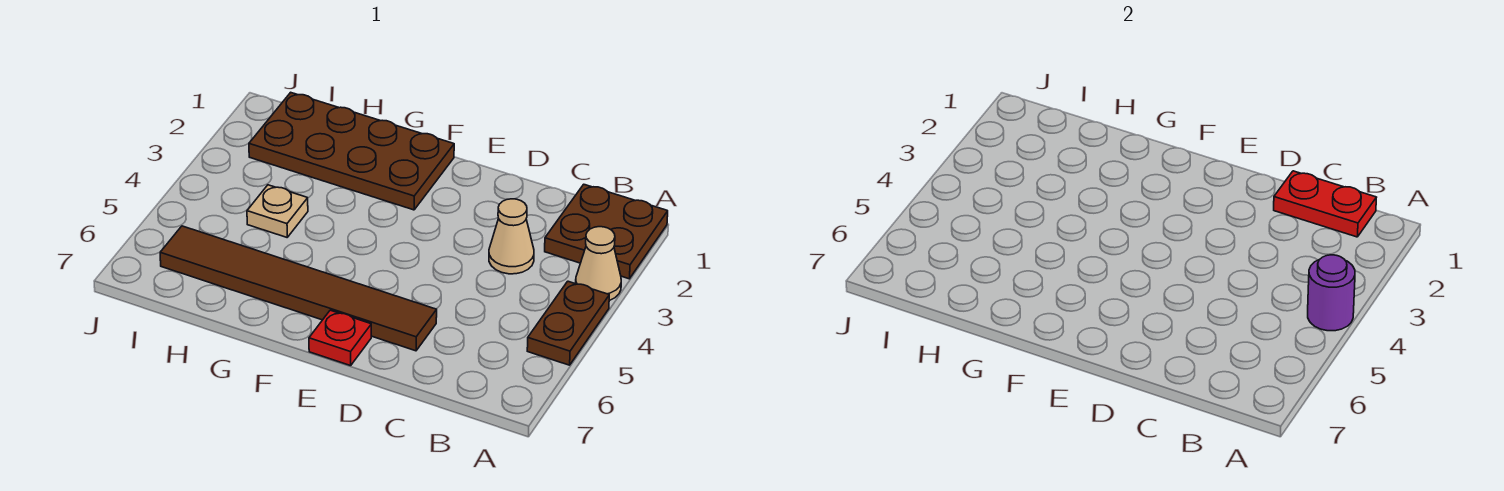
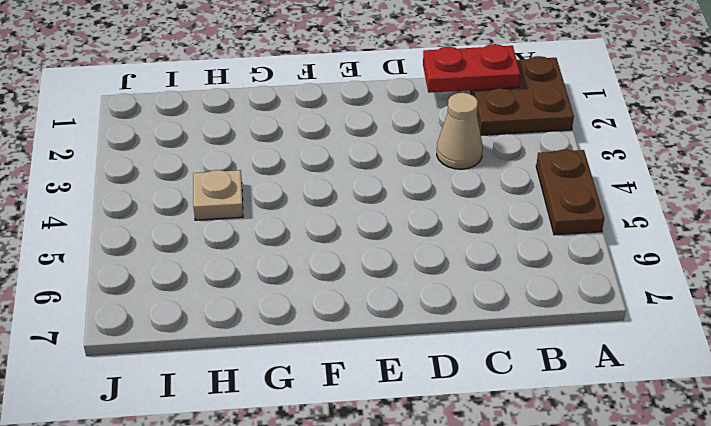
none -> tan 1x1 cone [576,227,621,300]
none -> brown 1x6 tile [160,226,437,351]

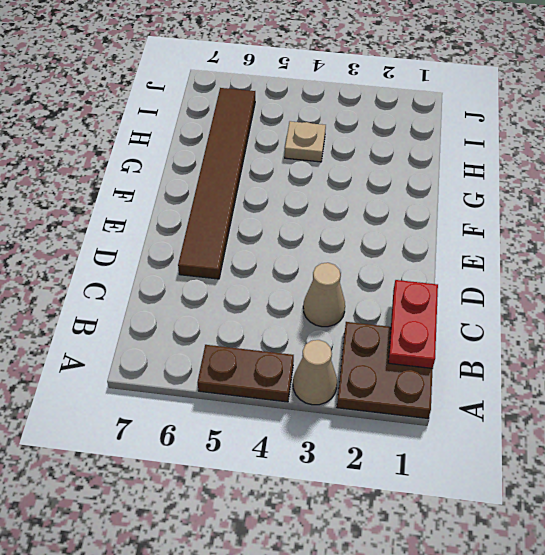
none -> red 1x1 plate [309,310,371,366]
none -> brown 2x4 plate [249,92,454,210]

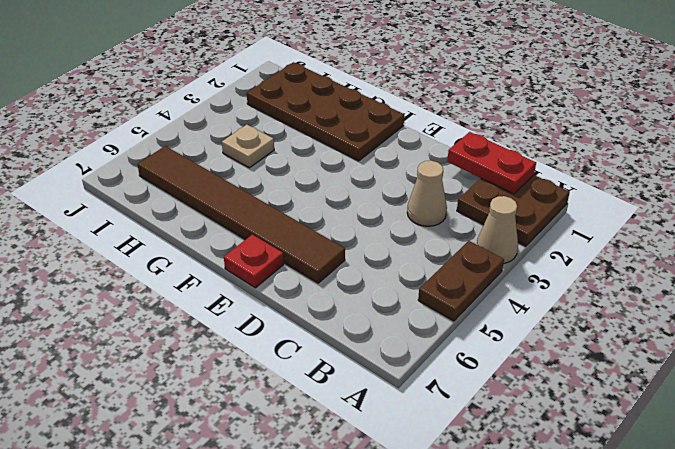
none -> purple 1x1 round brick [1308,255,1355,331]

